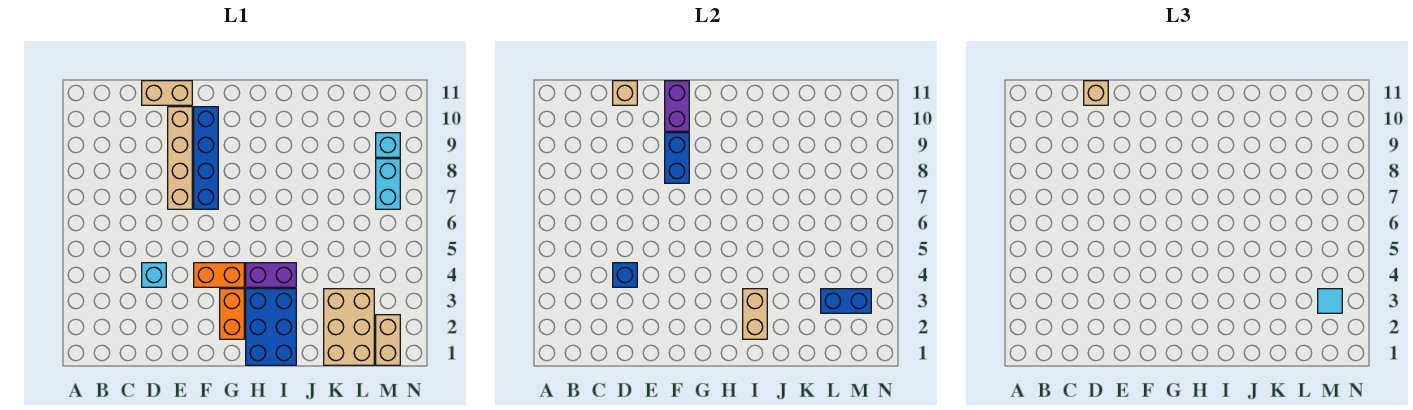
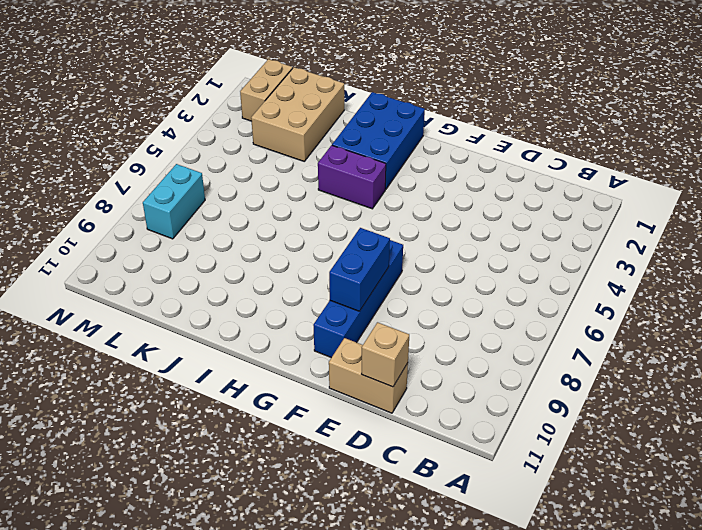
none -> cyan 1x1 brick [142,263,166,287]
none -> tan 1x4 brick [168,107,192,209]
none -> orange 1x2 brick [194,263,244,287]

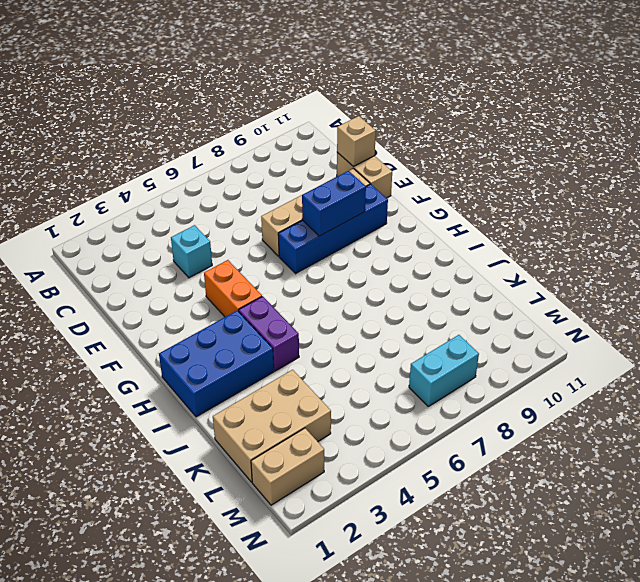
none -> orange 1x2 brick [220,289,244,339]
none -> cyan 1x1 brick [376,133,400,157]
none -> blue 1x1 brick [613,263,637,287]

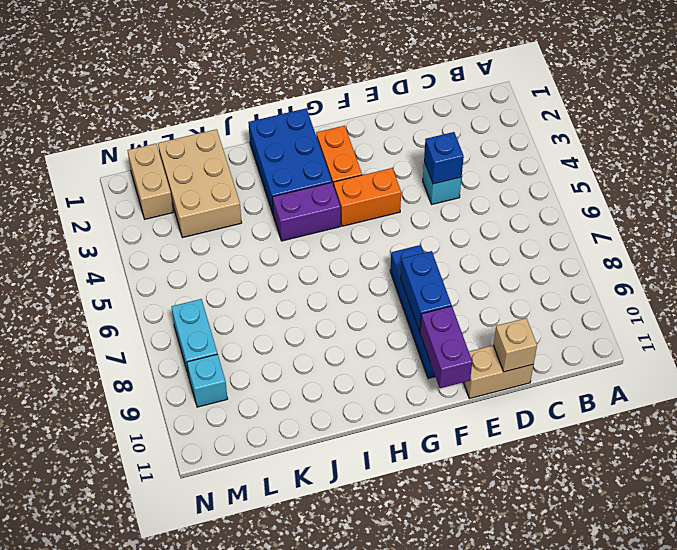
none -> tan 1x4 brick [168,107,192,209]
none -> tan 1x2 brick [743,289,767,339]
none -> blue 1x2 brick [821,289,871,313]

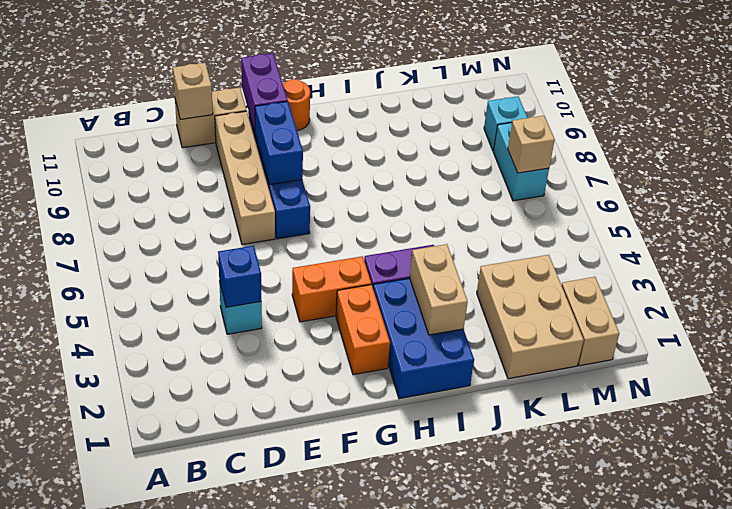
orange 1x1 round brick [283,79,310,131] -> none
tan 1x1 brick [508,116,555,173] -> tan 1x1 brick moved to [1084,81,1108,105]
none -> blue 1x2 brick [821,289,871,313]
none -> cyan 1x1 tile [1318,289,1342,313]

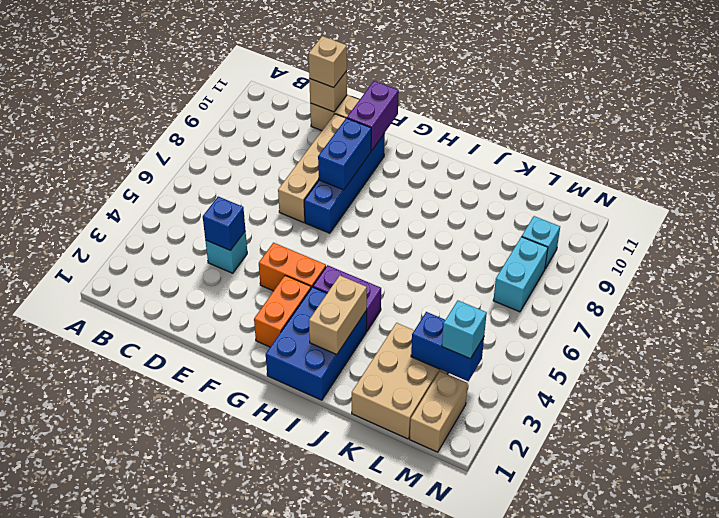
cyan 1x1 brick [442,301,487,359] -> cyan 1x1 tile [1318,289,1342,313]

